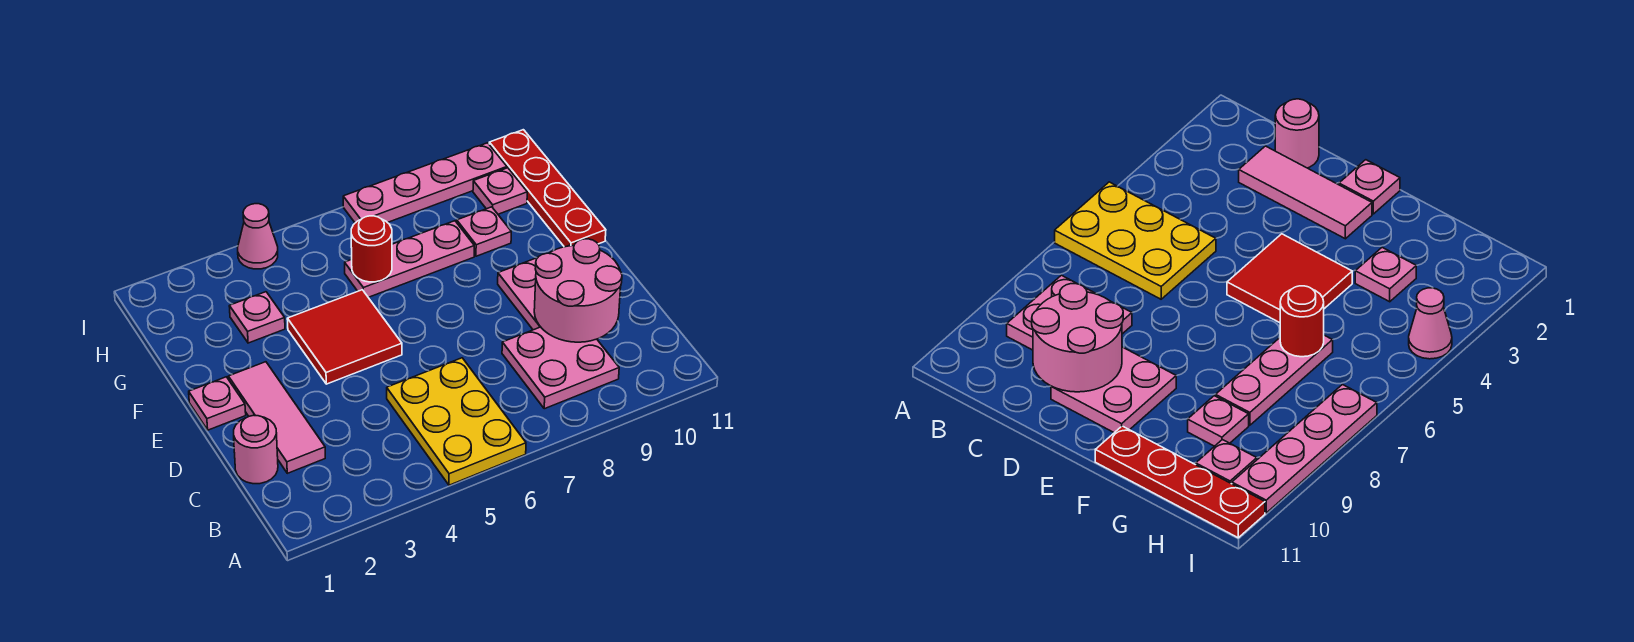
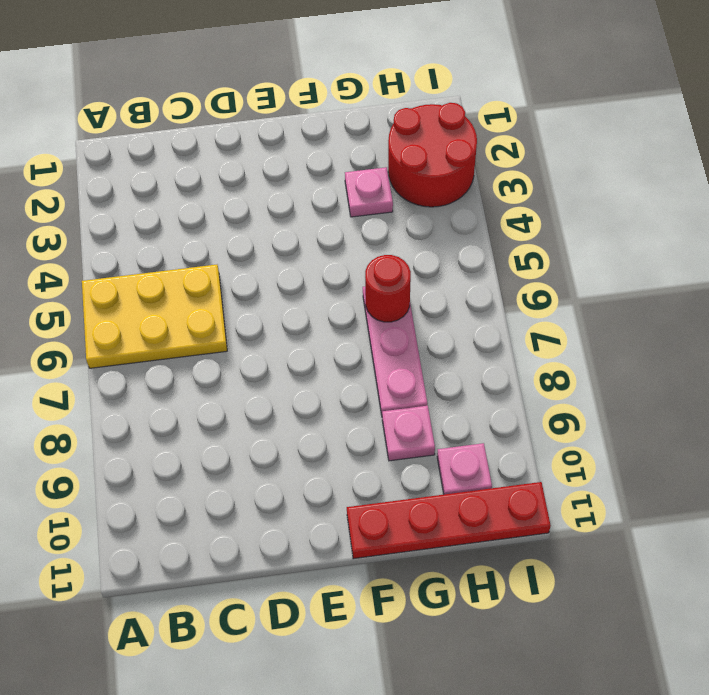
red 2x2 round brick [388,103,477,207] -> none
none -> pink 2x2 plate [502,327,619,409]
none -> pink 1x1 round brick [234,415,278,484]
none -> pink 1x3 tile [228,362,325,473]

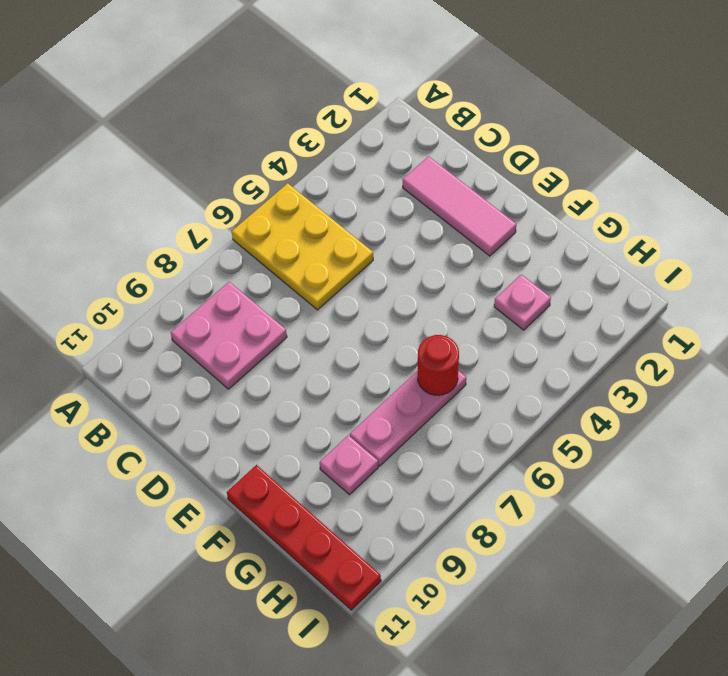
none -> pink 1x1 round brick [234,415,278,484]
none -> pink 2x2 plate [498,245,571,330]
none -> pink 1x1 plate [189,377,246,430]

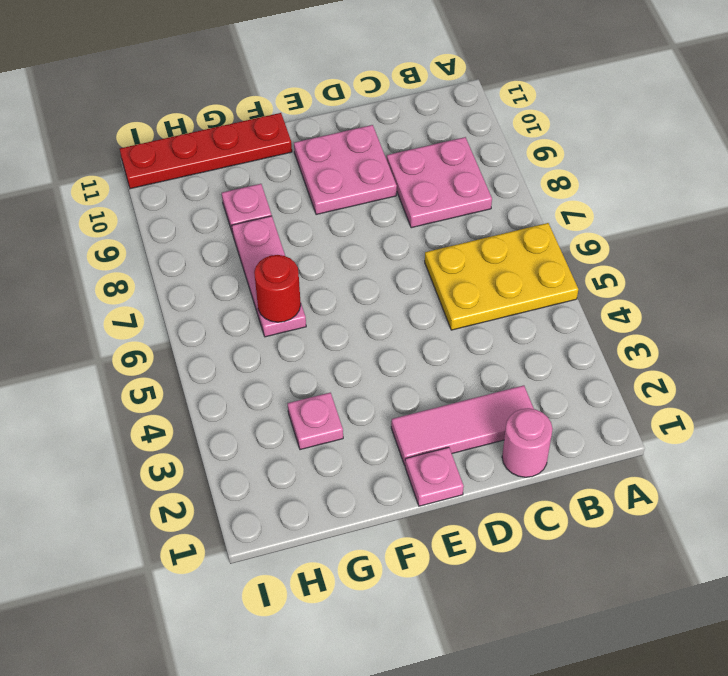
none -> red 2x2 tile [287,290,402,384]
none -> pink 1x1 plate [473,168,527,214]
none -> pink 1x1 cone [238,204,278,269]

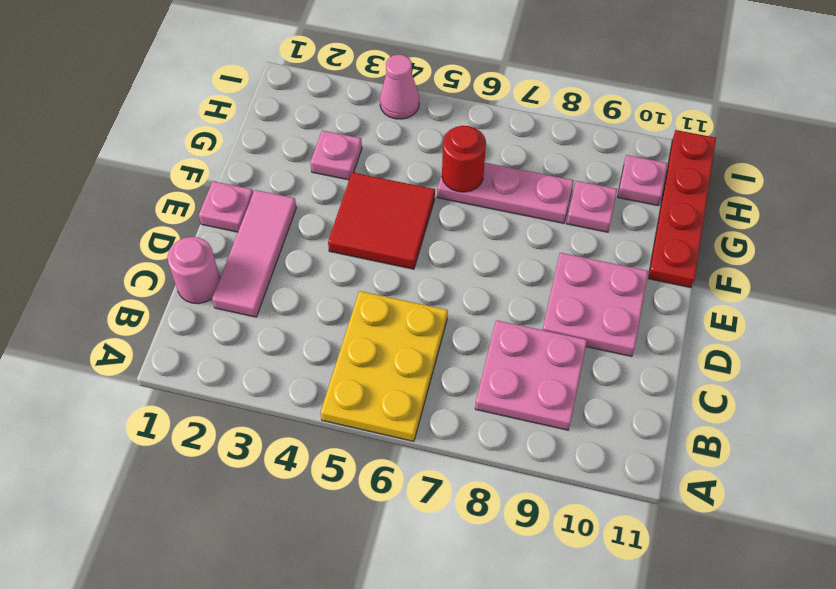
none -> pink 1x4 plate [343,143,507,223]
none -> pink 2x2 round brick [534,239,622,342]

